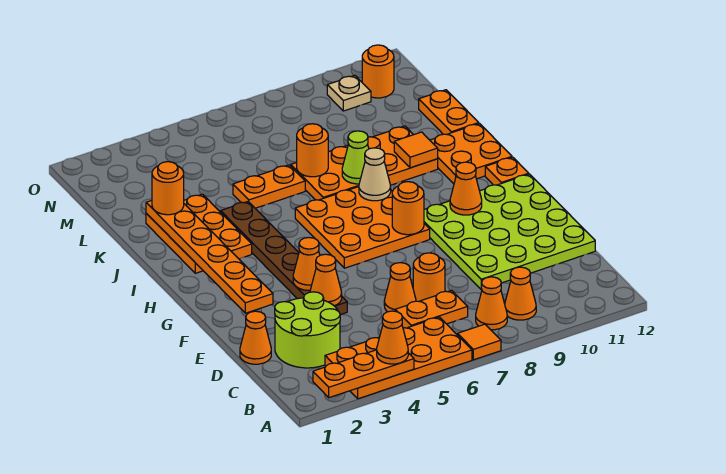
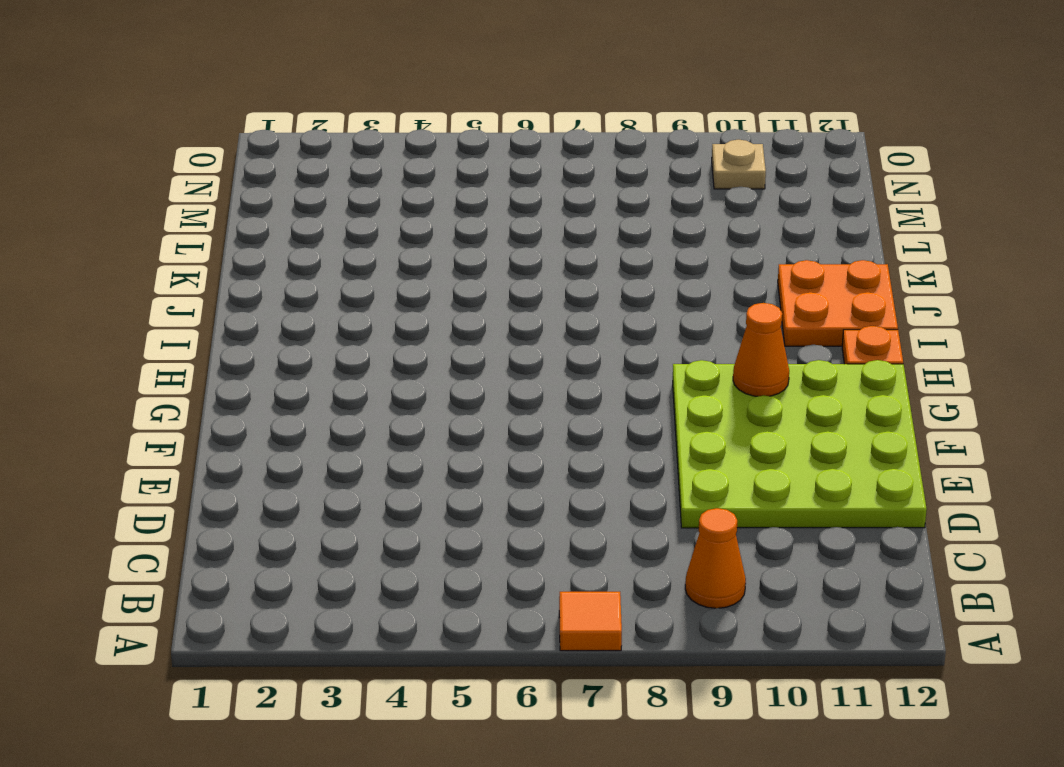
none -> orange 2x4 plate [325,317,472,399]
none -> orange 1x1 cone [476,277,507,330]
none -> lime 2x2 round brick [275,292,340,368]
none -> orange 1x2 plate [395,290,468,328]

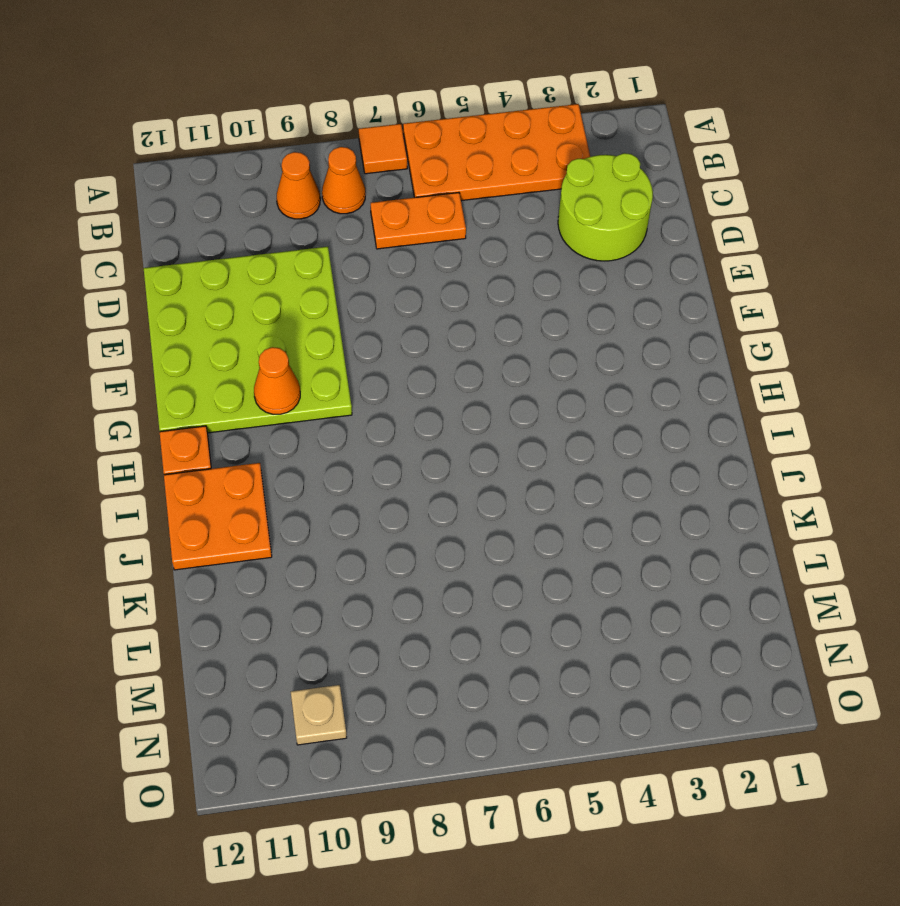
none -> orange 1x1 cone [240,311,271,364]
none -> orange 1x1 cone [384,263,416,312]
none -> orange 1x1 round brick [413,253,445,301]
none -> brown 1x6 plate [221,202,347,315]

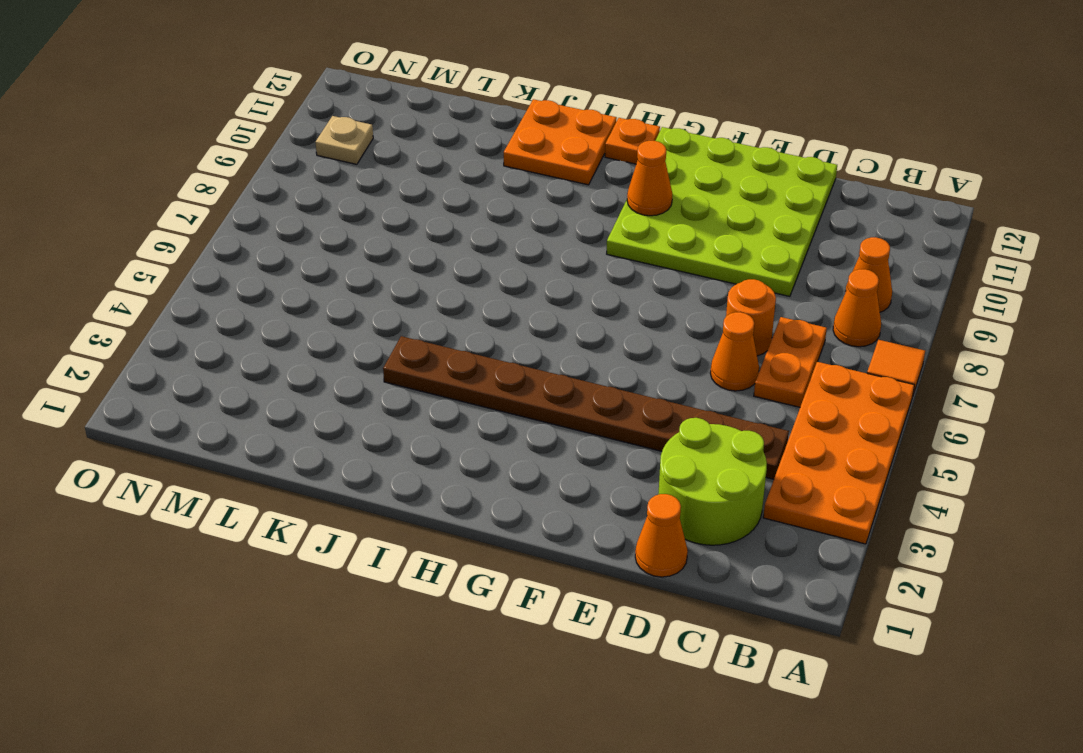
brown 1x8 plate [383,336,789,479] -> brown 1x6 plate [221,202,347,315]
none -> orange 3x3 plate [295,187,430,268]
none -> orange 2x3 plate [146,194,252,273]
none -> orange 2x4 plate [291,126,438,200]
none -> orange 1x2 plate [233,165,305,208]

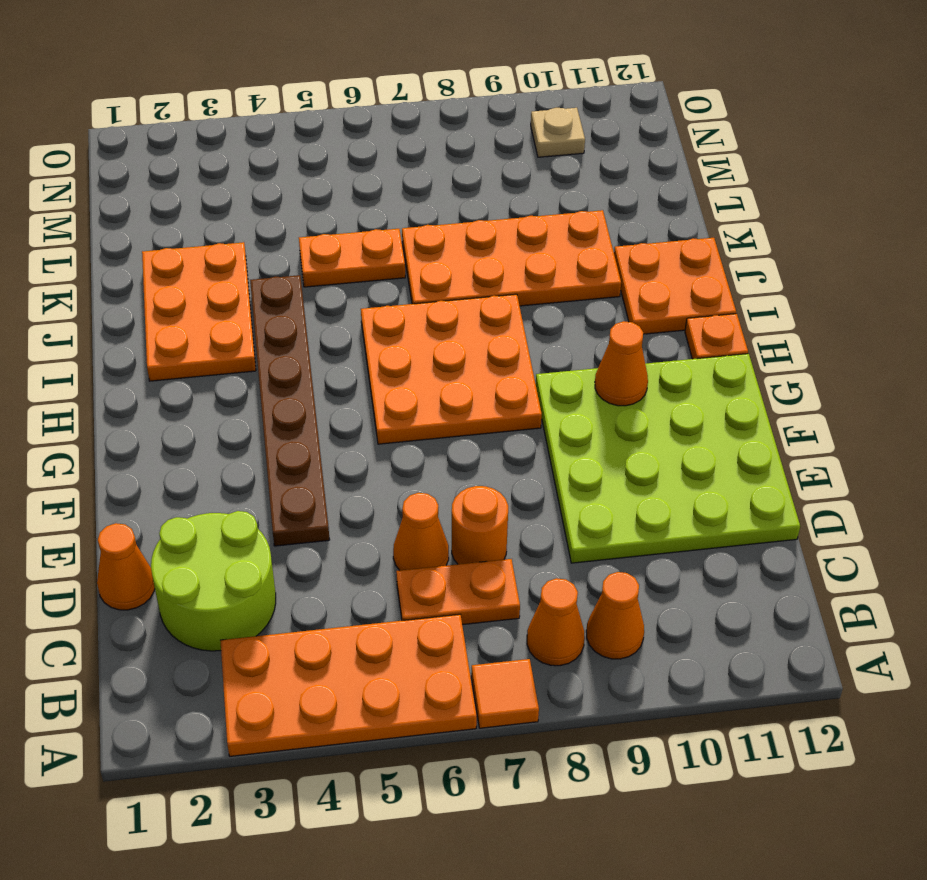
none -> orange 1x2 plate [419,90,479,134]
none -> orange 1x1 round brick [362,45,394,98]
none -> orange 1x3 plate [313,350,414,398]
none -> orange 1x1 cone [310,254,342,306]

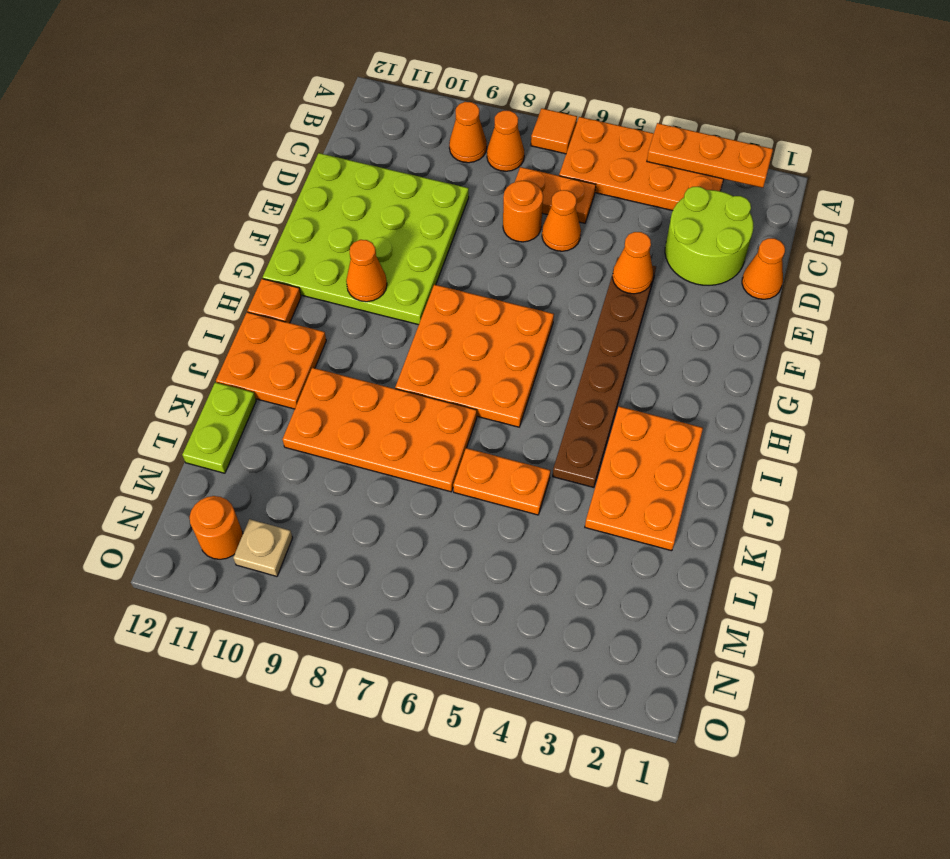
lime 1x2 plate [182,382,256,473] -> orange 1x2 plate [419,90,479,134]
none -> orange 1x6 plate [146,201,273,313]
none -> orange 1x1 cone [293,238,320,290]
none -> orange 1x1 round brick [392,182,424,235]
none -> tan 1x1 cone [359,148,391,201]

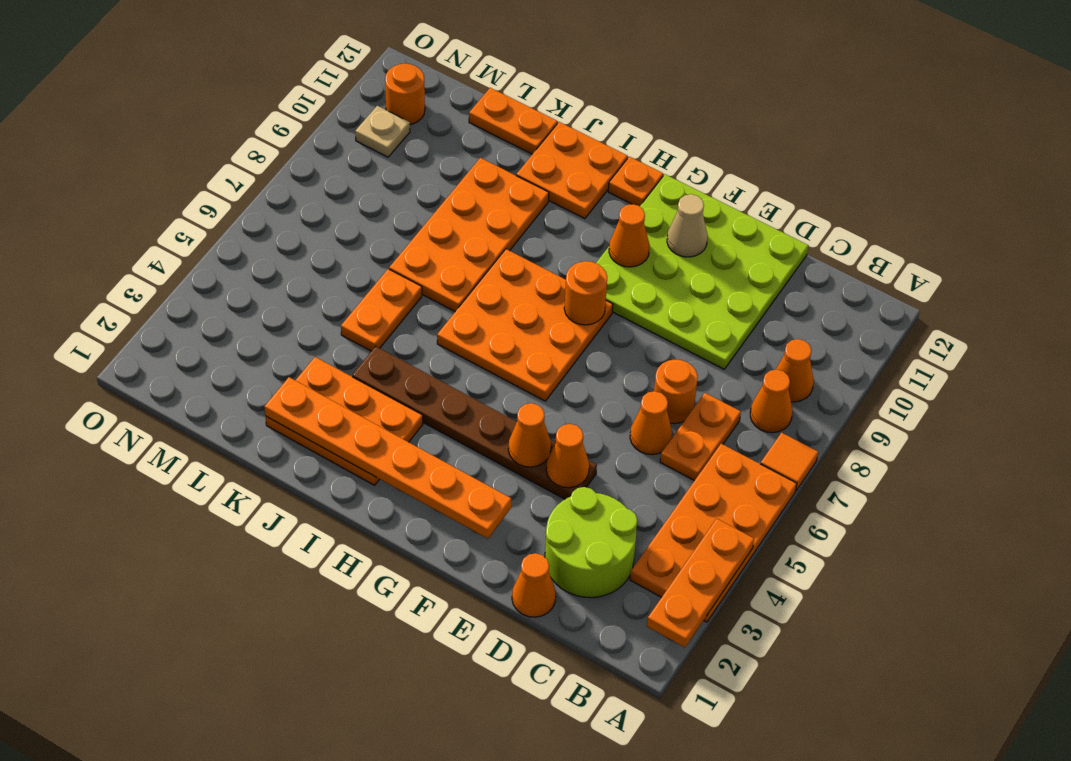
tan 1x1 cone [667,194,708,257] -> tan 1x1 cone moved to [359,148,391,201]
none -> lime 1x1 cone [342,131,369,184]
none -> orange 1x1 tile [394,132,438,168]
none -> orange 1x1 round brick [297,124,328,177]
none -> orange 1x1 cone [377,311,408,364]

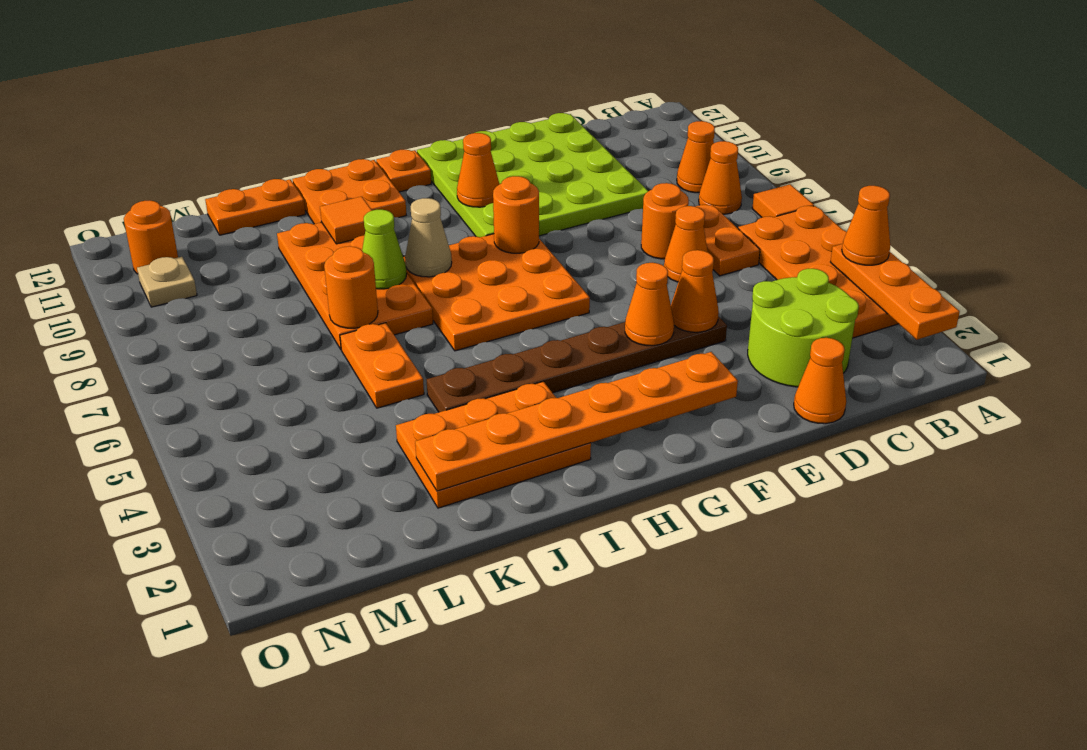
none -> orange 1x1 round brick [152,162,184,215]

